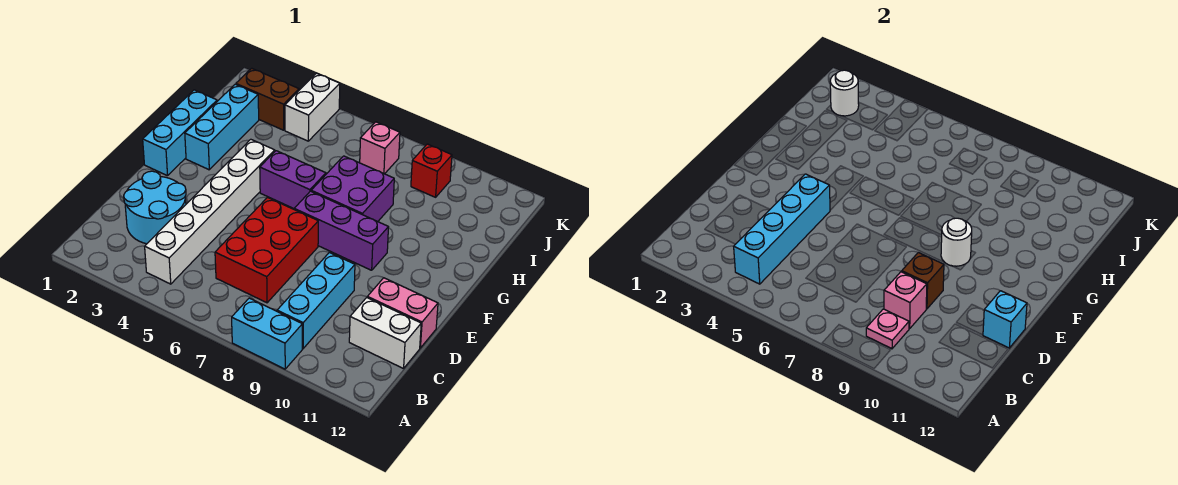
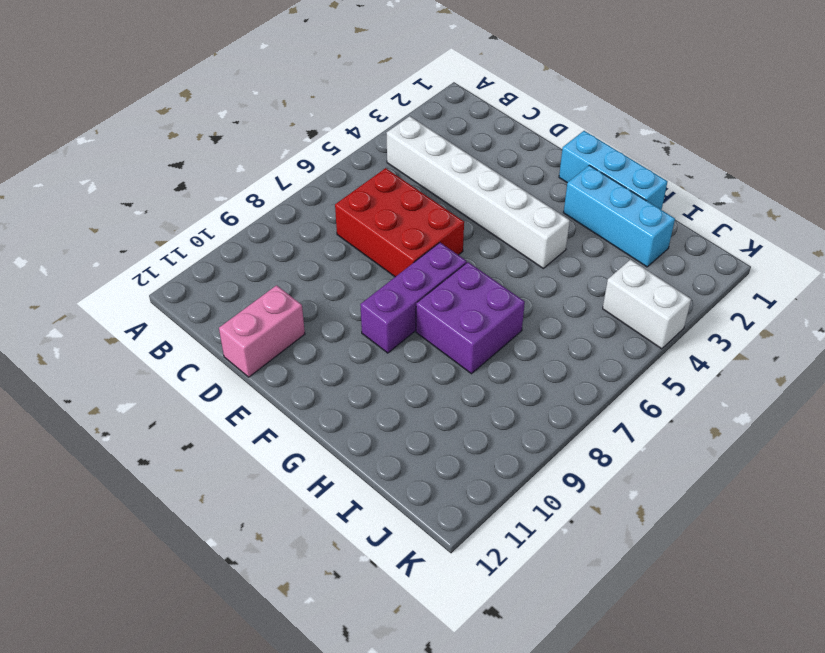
none -> cyan 1x2 brick [232,298,302,369]
none -> cyan 1x3 brick [277,253,355,349]
none -> cyan 2x2 round brick [124,171,186,244]

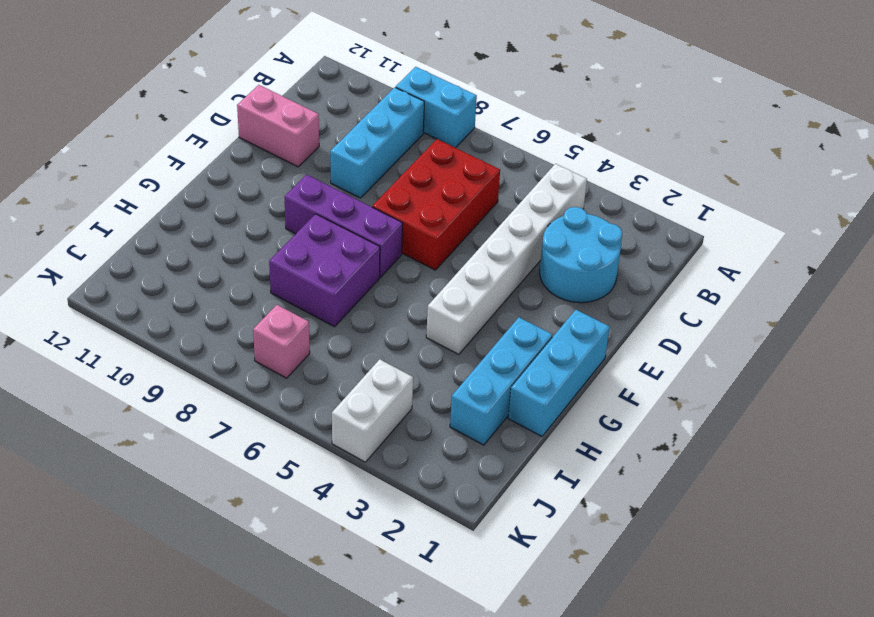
none -> white 1x2 brick [349,298,421,369]
none -> purple 1x2 brick [260,151,326,209]
none -> brown 1x2 brick [236,68,299,130]

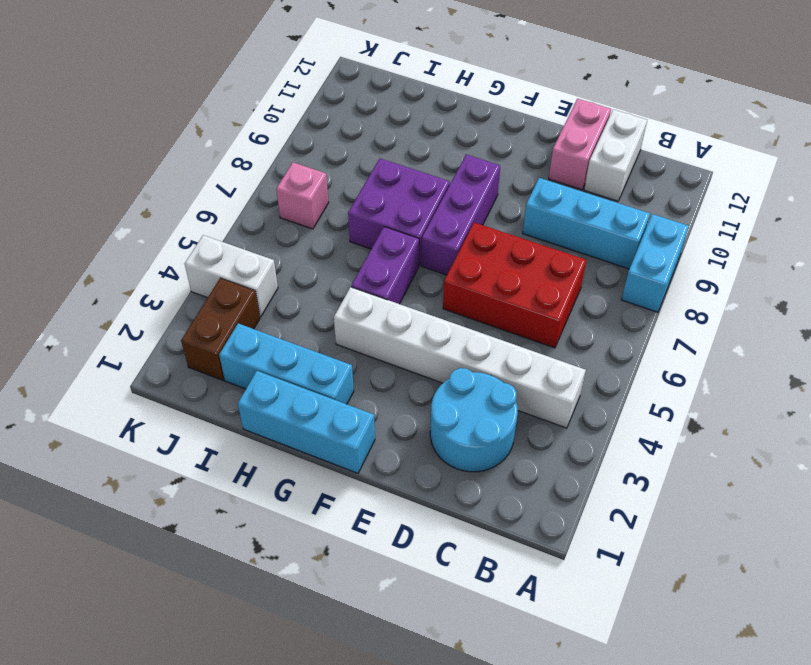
none -> red 1x1 brick [411,144,452,197]
none -> cyan 1x4 brick [734,174,830,284]
none -> pink 1x1 plate [866,309,909,349]

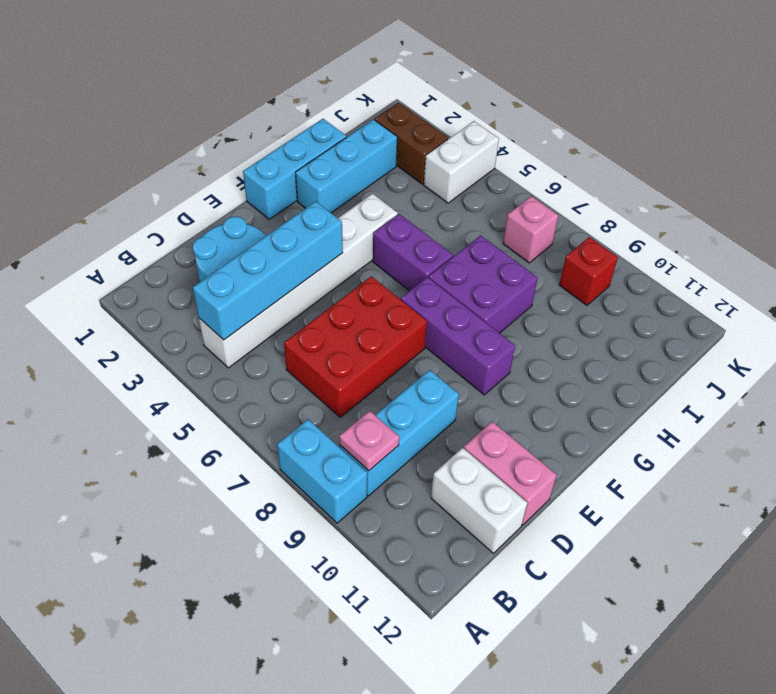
none -> pink 1x1 brick [884,272,927,329]
none -> brown 1x1 brick [902,253,944,309]
none -> cyan 1x1 brick [983,291,1027,348]

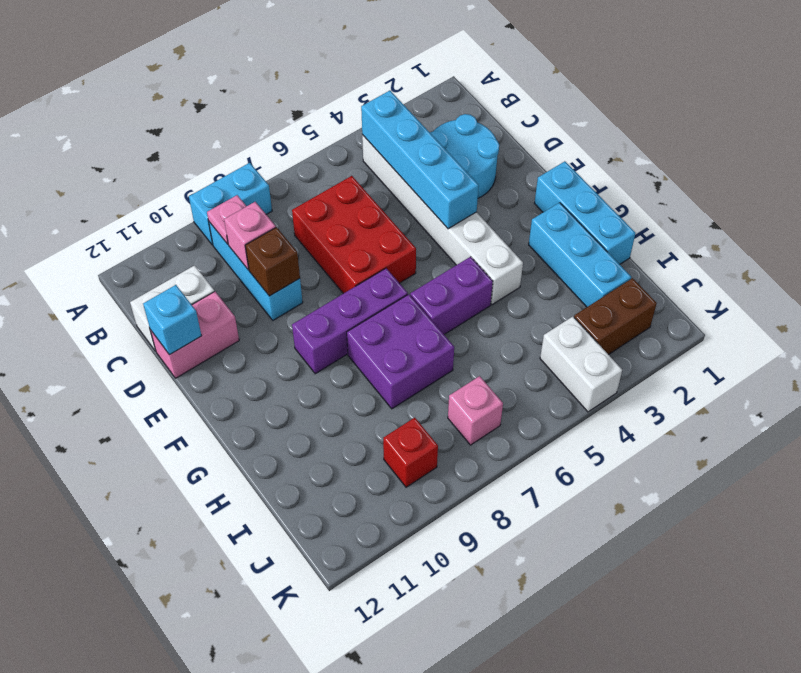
none -> white 1x1 round brick [941,218,972,266]
none -> white 1x1 round brick [830,70,859,116]

